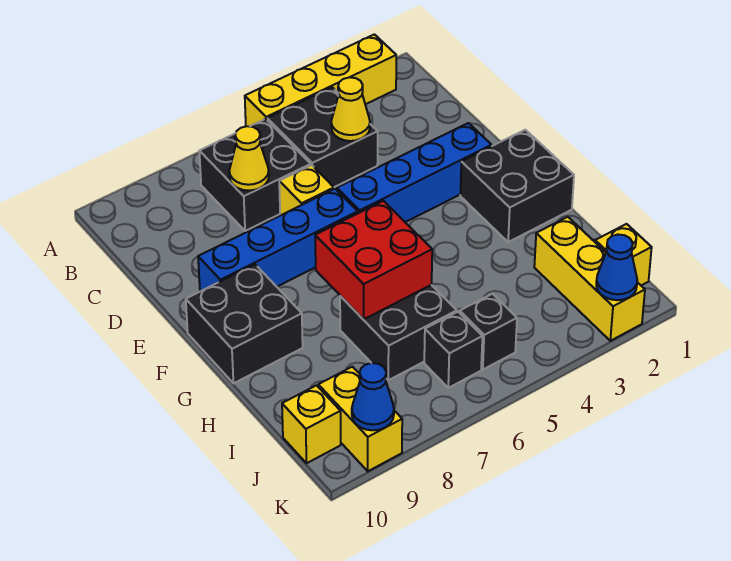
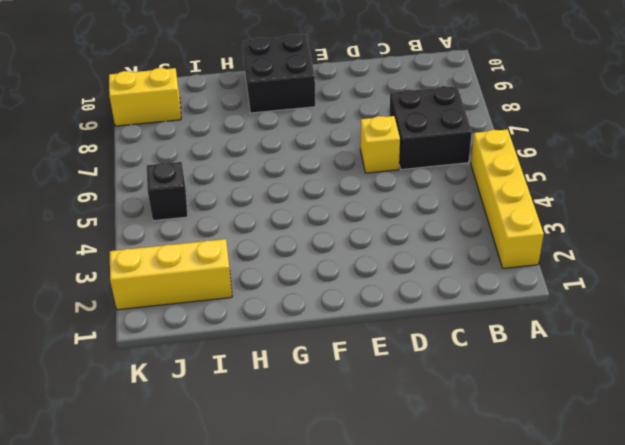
none -> black 2x2 brick [267,87,378,187]
none -> blue 1x4 brick [337,123,492,222]
none -> blue 1x4 brick [198,189,358,291]

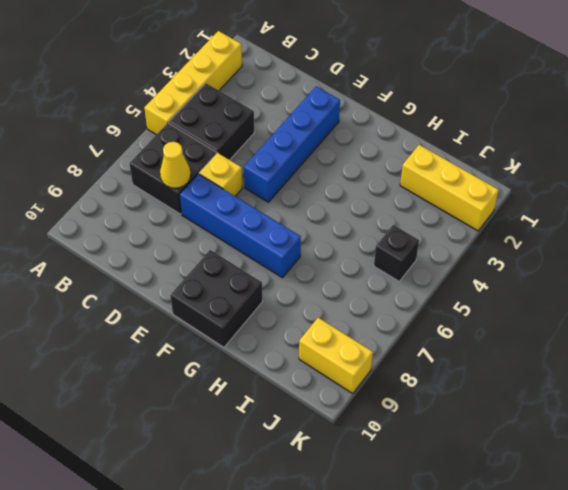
blue 1x4 brick [179,174,301,278] -> blue 1x4 brick turned to [198,189,358,291]
none -> black 2x2 brick [460,130,574,242]
none -> black 2x2 brick [340,285,457,380]
none -> yellow 1x1 brick [595,224,652,285]

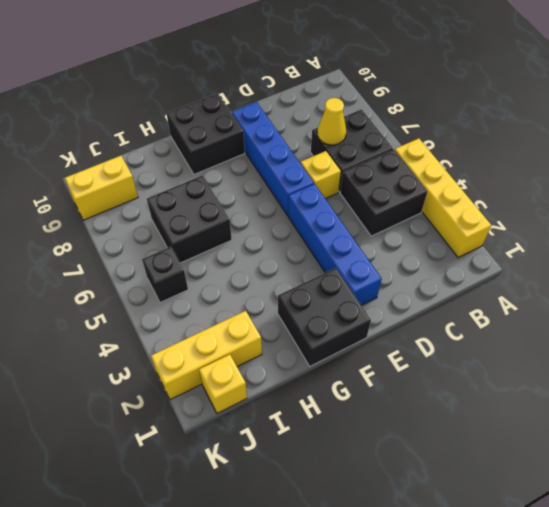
none -> black 1x1 brick [424,312,482,388]
none -> yellow 1x1 brick [282,385,341,463]
none -> yellow 1x1 cone [331,77,370,141]

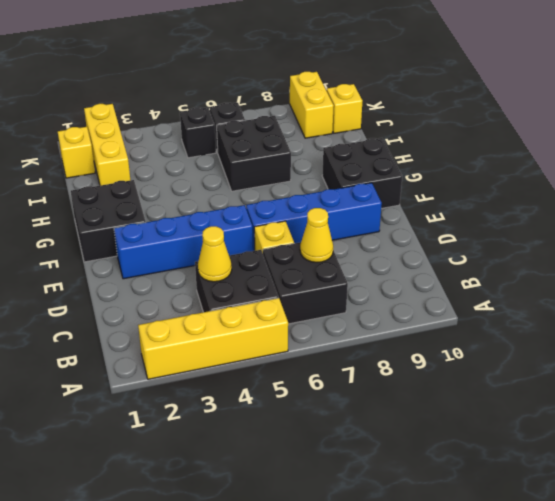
none -> red 2x2 brick [315,201,432,320]
none -> blue 1x1 cone [596,235,637,300]
none -> blue 1x1 cone [352,363,394,430]

